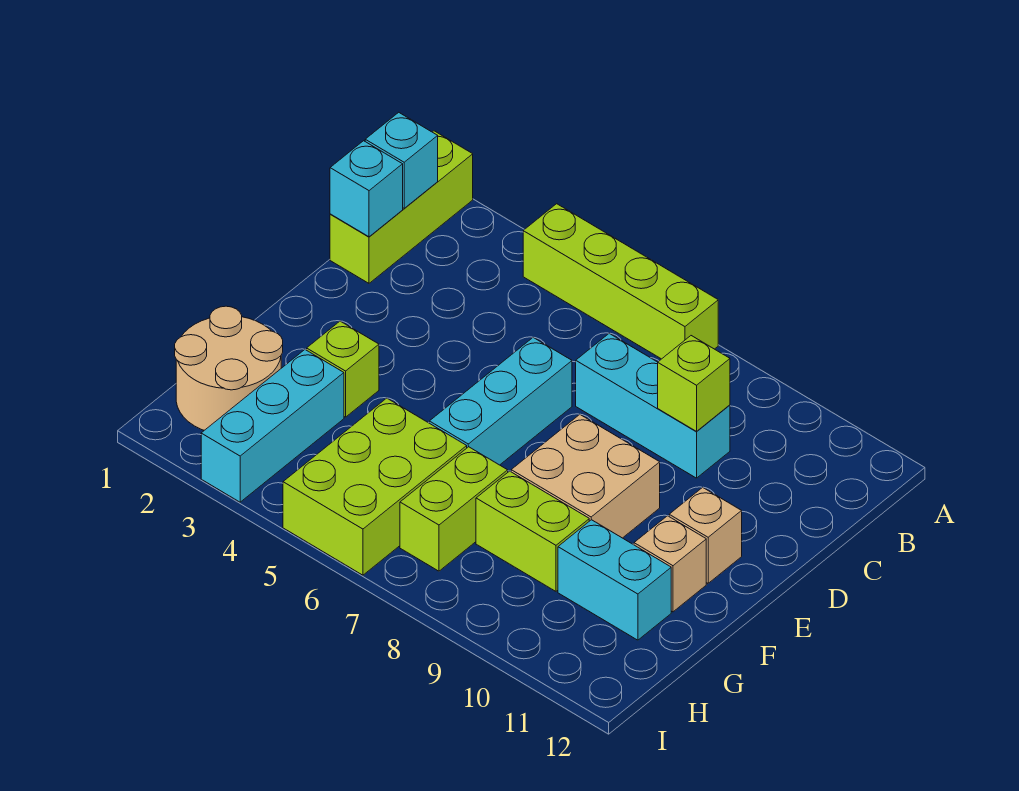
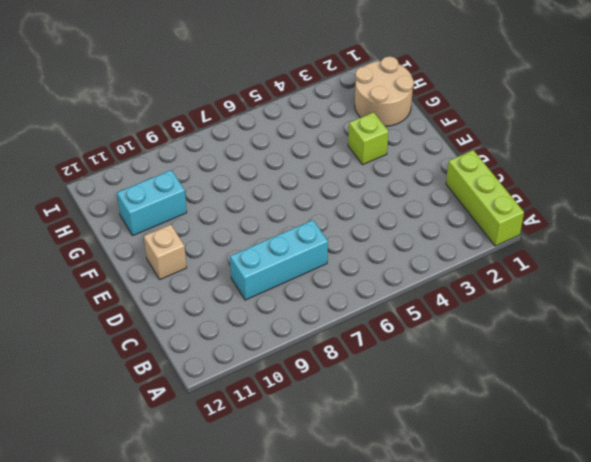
none -> lime 1x4 brick [523,204,718,359]
none -> cyan 1x3 brick [429,337,572,465]
none -> tan 2x2 brick [511,415,660,538]

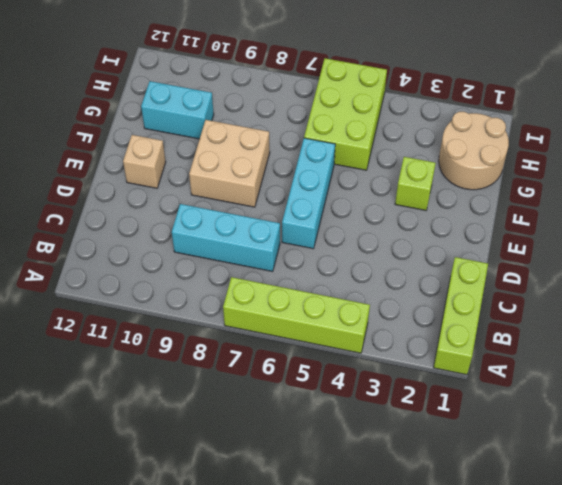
none -> tan 1x1 brick [634,516,706,612]
none -> cyan 1x3 brick [201,350,344,502]
none -> lime 1x2 brick [400,447,508,571]

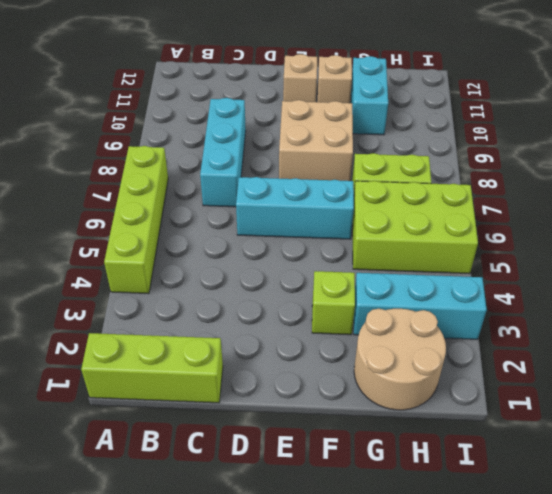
none -> lime 1x2 brick [476,471,589,591]
none -> cyan 1x1 brick [365,112,438,208]
none -> cyan 1x1 brick [330,141,403,237]

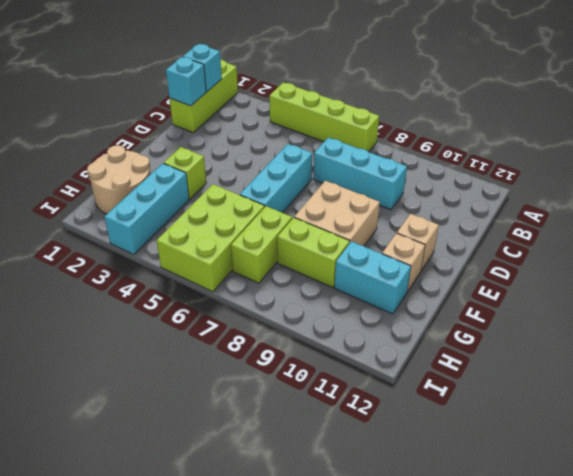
none -> lime 1x1 brick [658,336,730,431]

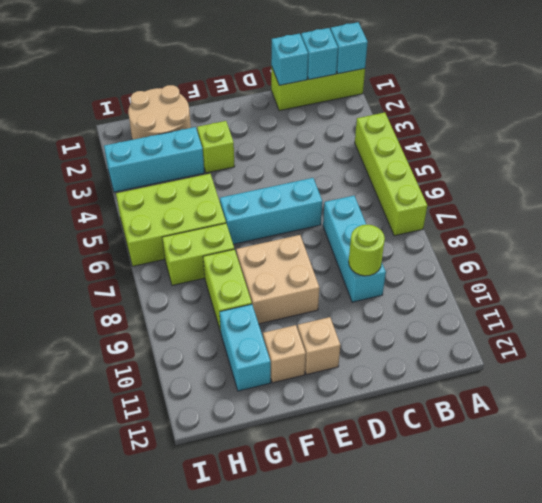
cyan 1x1 brick [331,22,368,74] -> none
lime 1x1 round brick [349,225,385,276] -> lime 1x1 brick [658,336,730,431]

